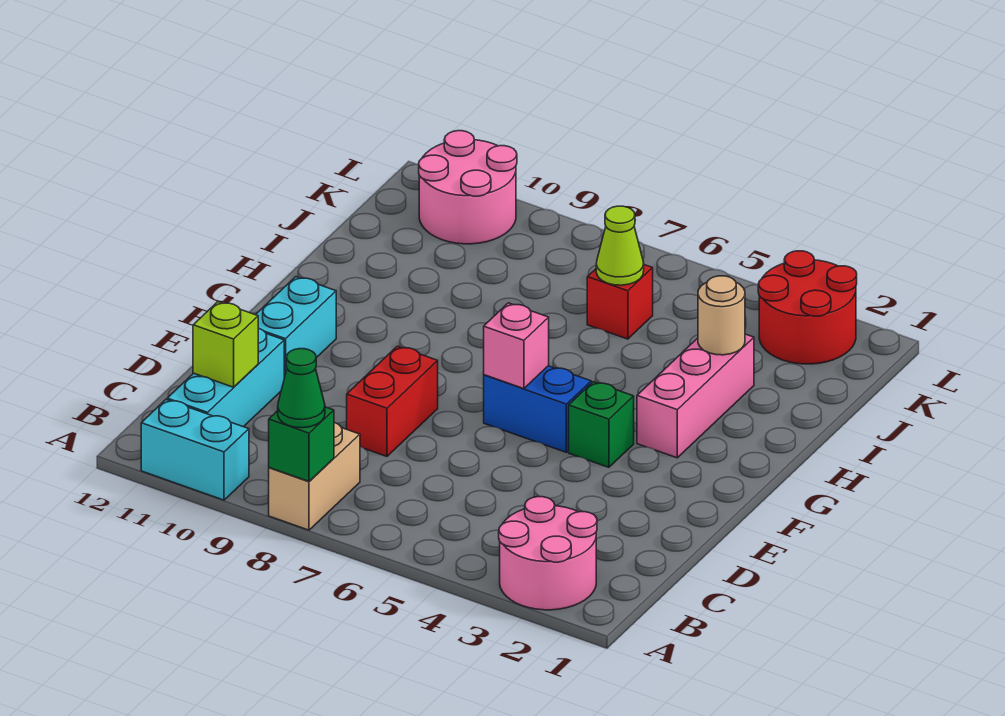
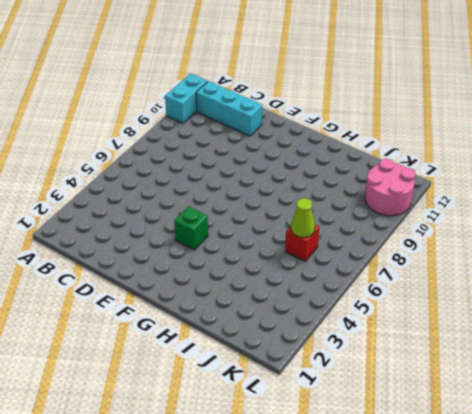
none -> pink 2x2 round brick [499,497,597,610]
none -> tan 1x2 brick [269,423,360,530]
none -> red 1x2 brick [347,346,438,456]

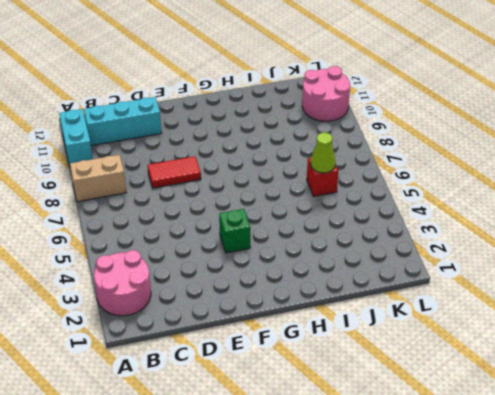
red 1x2 tile [148,156,201,188] -> red 1x2 brick [347,346,438,456]
none -> cyan 1x2 brick [256,277,336,378]
none -> blue 1x2 brick [484,366,591,452]
none -> pink 1x3 brick [637,334,754,458]

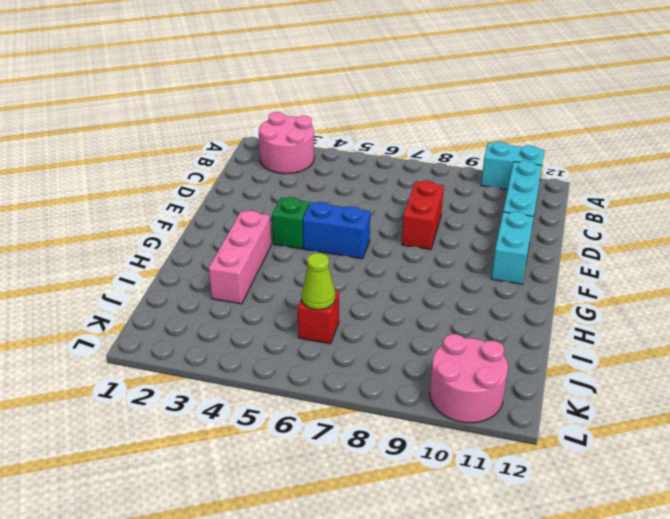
none -> tan 1x2 brick [269,423,360,530]
none -> red 2x2 round brick [758,251,857,364]
none -> green 1x1 brick [269,407,334,481]

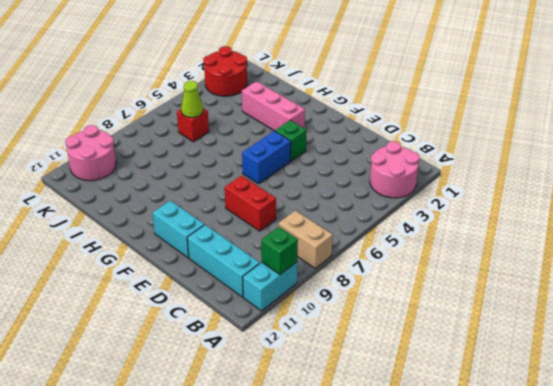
green 1x1 brick [261,227,298,275] -> green 1x1 brick moved to [269,407,334,481]
none -> lime 1x1 brick [193,302,258,387]
none -> pink 1x1 brick [484,303,549,389]
none -> tan 1x1 round brick [698,276,745,355]

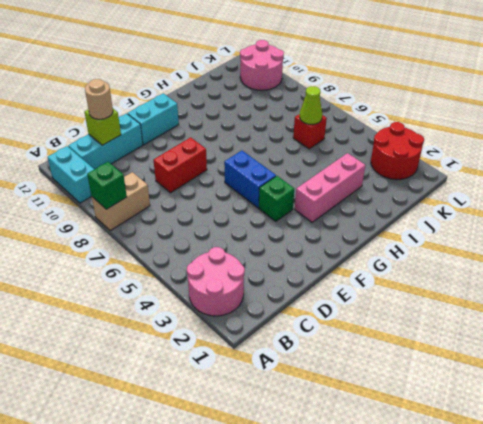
tan 1x1 round brick [85,79,113,119] -> tan 1x1 round brick moved to [698,276,745,355]
none -> pink 1x1 brick [484,303,549,389]
none -> green 1x1 cone [278,349,325,428]

